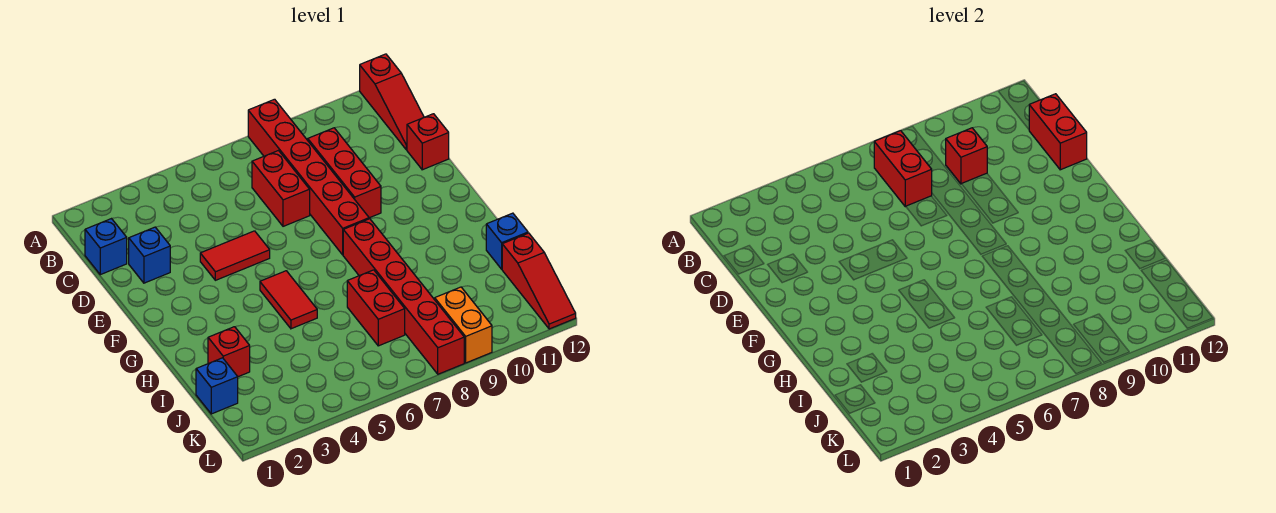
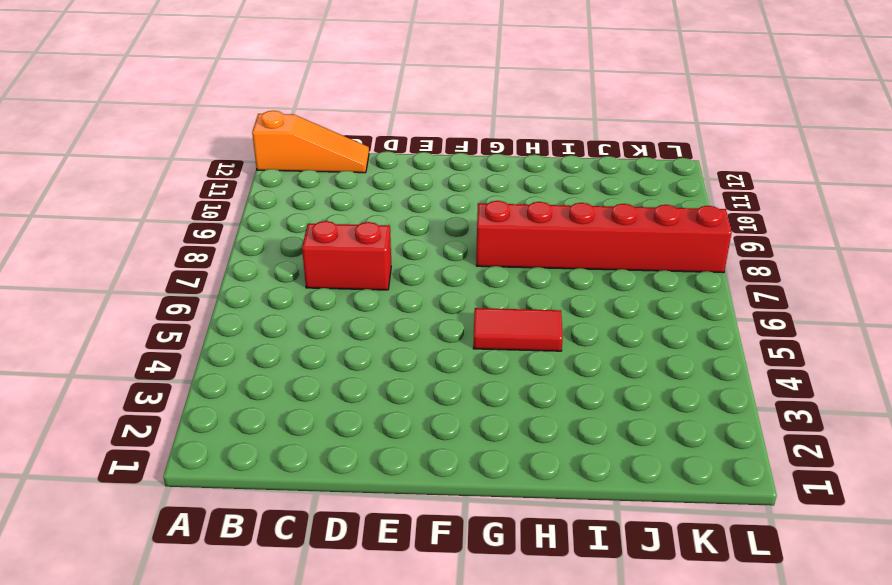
orange 1x3 slope [252,111,369,173] -> red 1x3 slope [360,54,424,150]
none -> red 1x6 brick [248,99,369,255]
none -> blue 1x1 brick [85,219,127,275]
none -> red 1x3 brick [308,128,381,218]

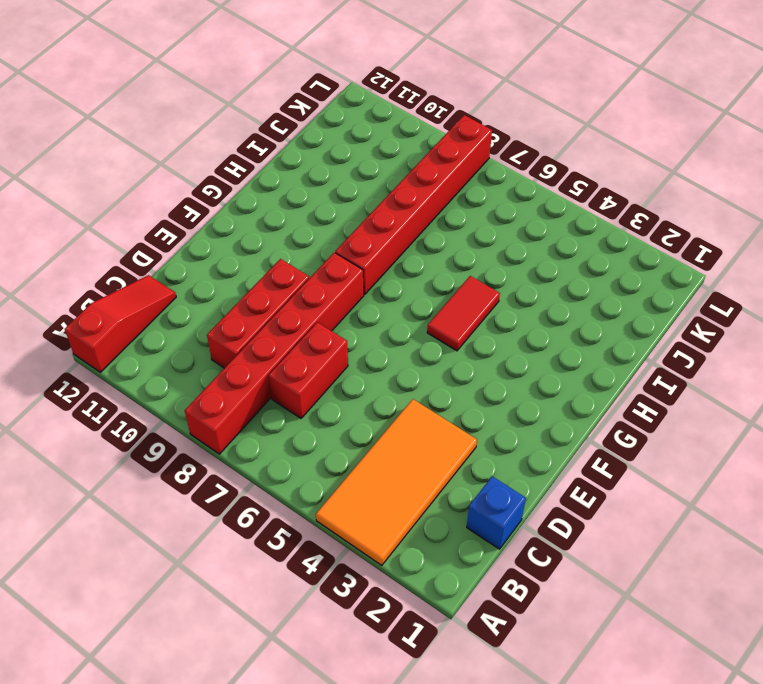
orange 2x4 tile [316,399,477,565] -> none
none -> blue 1x1 brick [129,227,170,283]
none -> red 1x1 brick [407,114,449,170]
none -> red 1x2 tile [200,231,270,280]

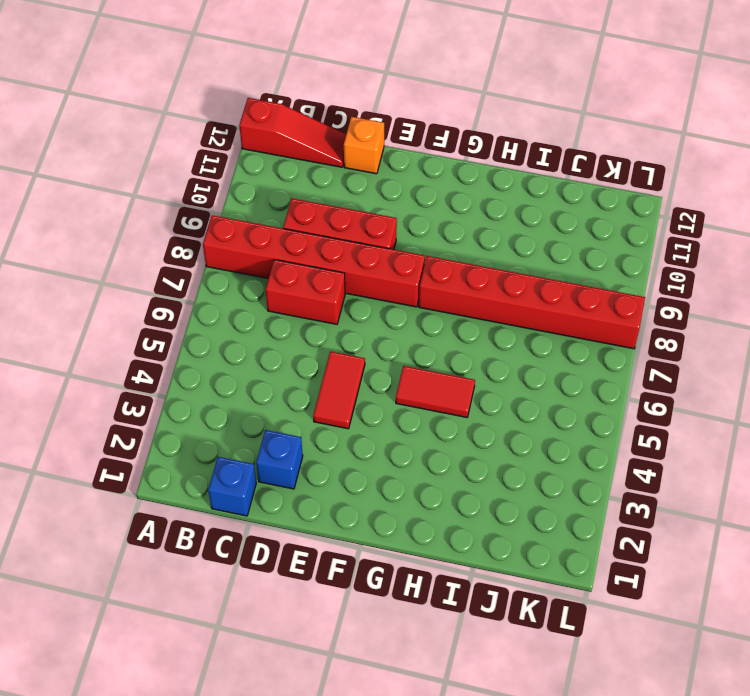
orange 1x1 brick [344,117,384,174] -> red 1x1 brick [407,114,449,170]
none -> red 1x1 brick [208,327,250,377]
none -> red 1x2 brick [347,270,405,346]
none -> blue 1x1 brick [486,213,528,269]

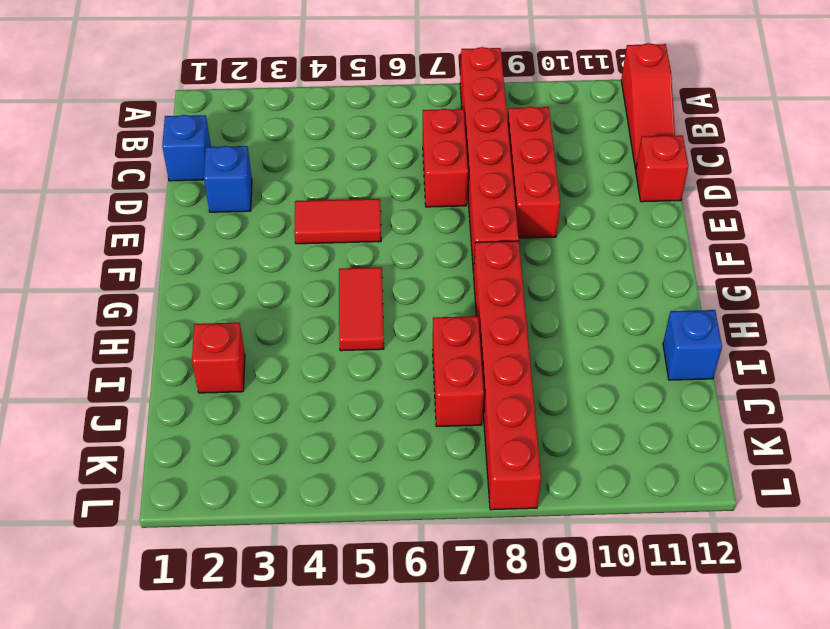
none -> blue 1x1 brick [196,358,238,414]
none -> red 1x3 slope [502,233,576,329]
none -> orange 1x2 brick [435,287,492,363]

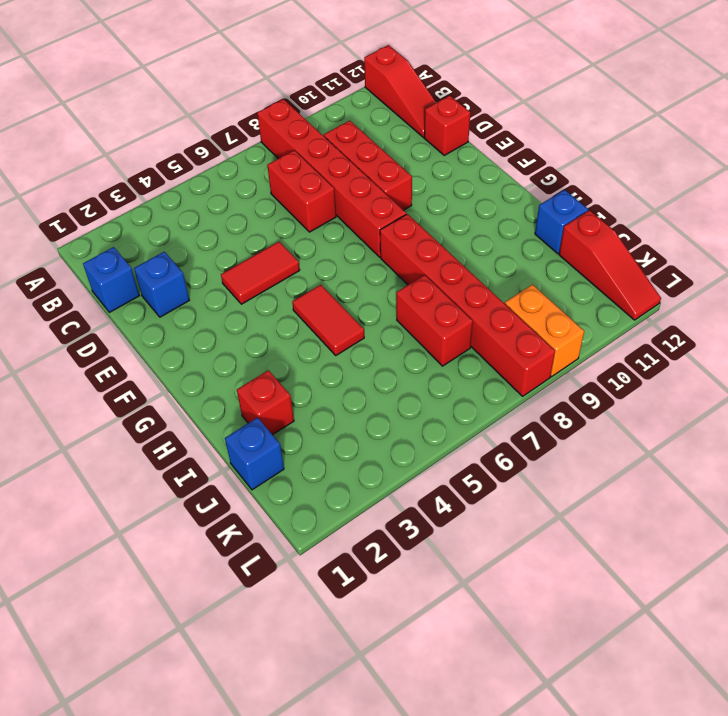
none -> red 1x2 brick [874,131,932,207]
none -> red 1x1 brick [946,128,987,184]
none -> red 1x2 brick [1029,94,1087,170]

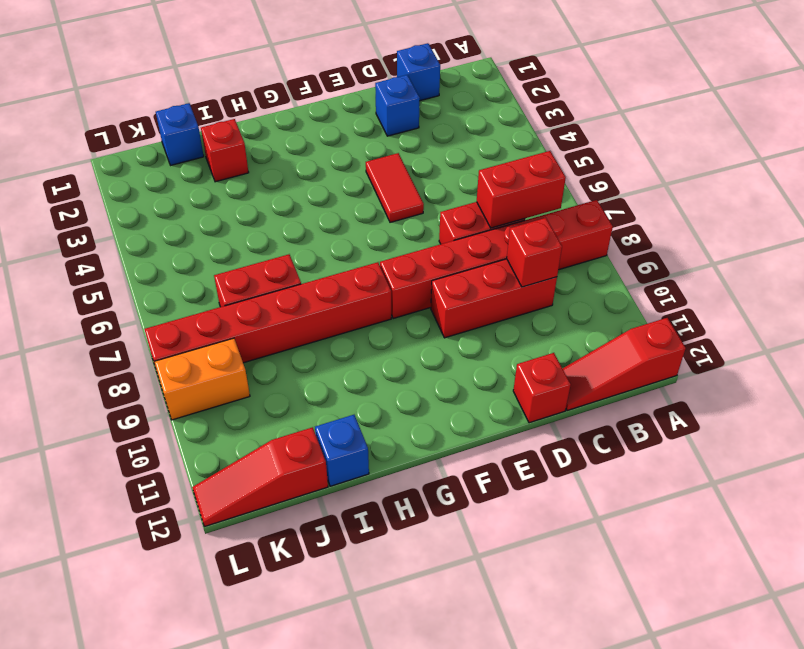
none -> red 1x2 tile [260,271,317,329]
none -> red 1x2 brick [1029,94,1087,170]

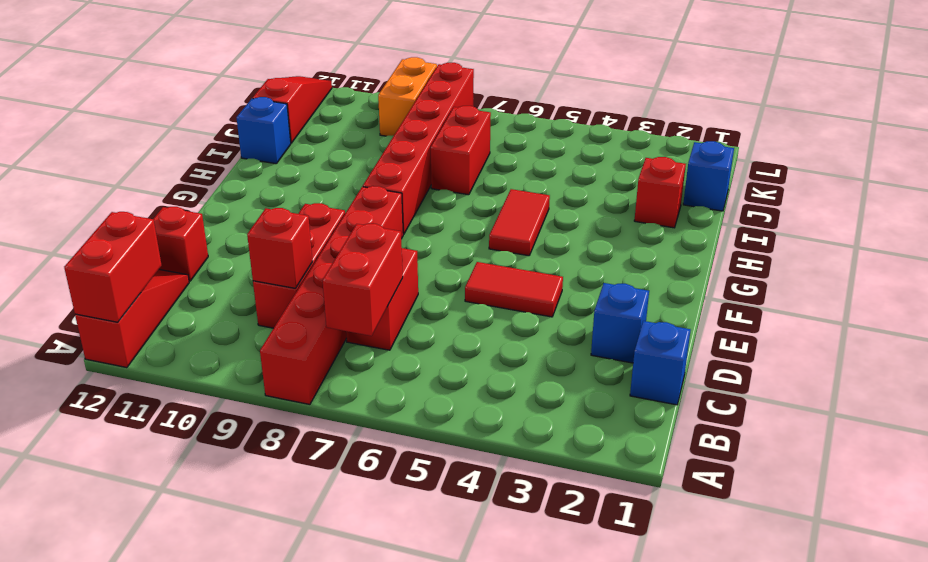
red 1x2 brick [64,212,162,322] -> red 1x2 brick moved to [1029,94,1087,170]

